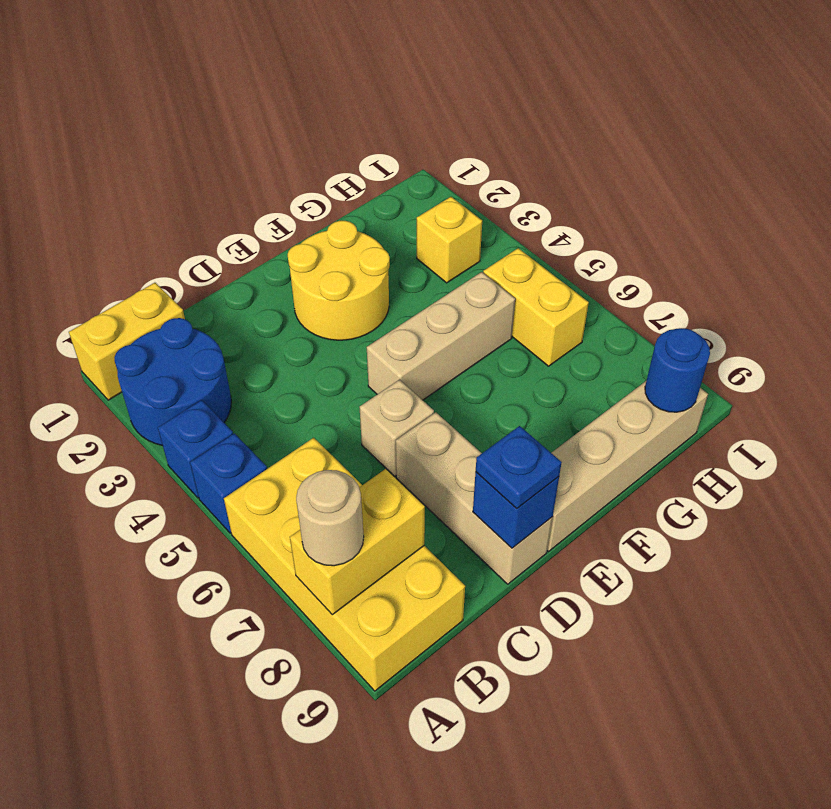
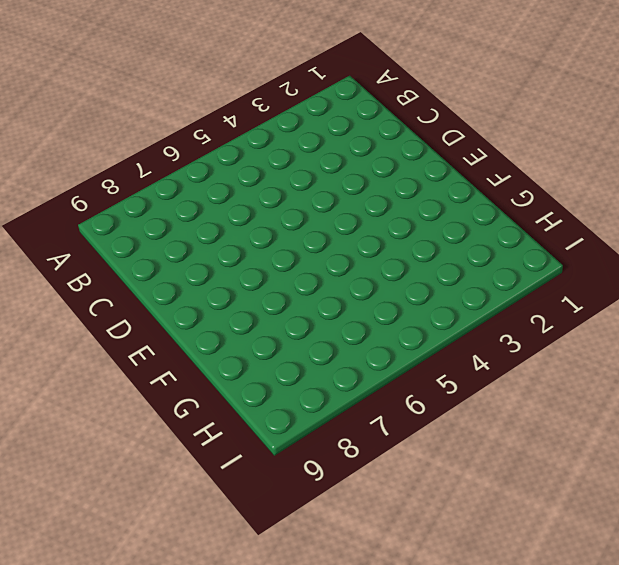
none -> yellow 1x2 brick [69,283,185,400]
none -> blue 2x2 round brick [114,318,231,446]
none -> blue 1x1 brick [158,400,233,498]

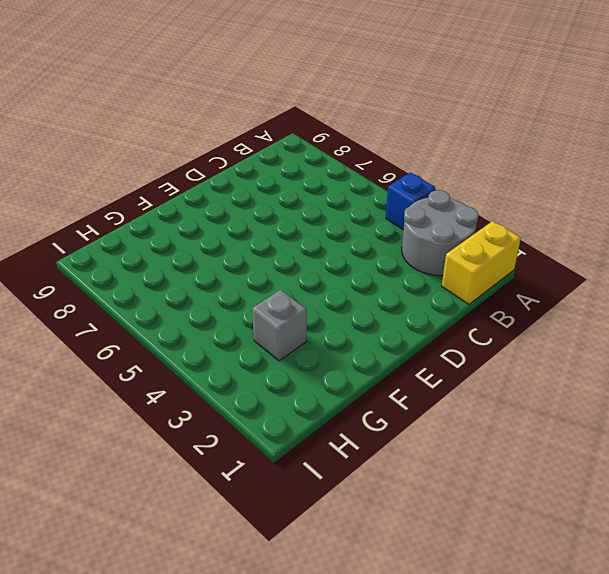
grey 2x2 round brick [402,190,479,275] -> blue 2x2 round brick [114,318,231,446]
grey 1x1 brick [252,290,307,361] -> none
none -> blue 1x1 brick [190,433,267,533]
none -> yellow 2x4 brick [224,438,465,691]
none -> tan 1x1 brick [360,379,434,477]

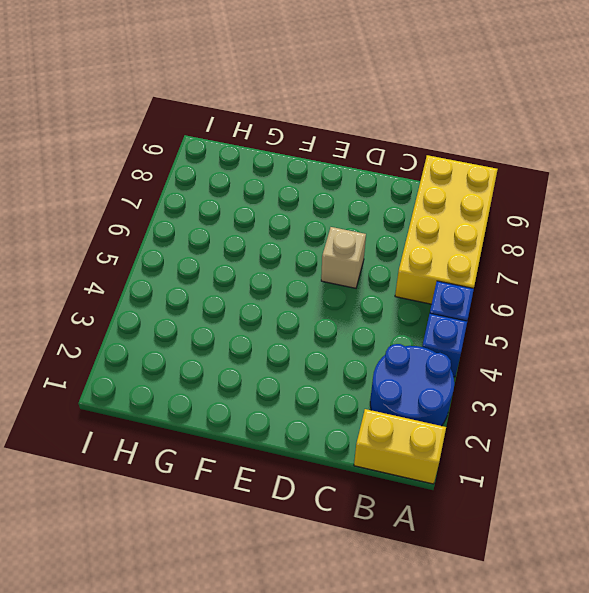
none -> tan 1x3 brick [396,412,553,584]
none -> yellow 2x2 round brick [288,221,390,340]
none -> tan 1x3 brick [367,272,515,400]

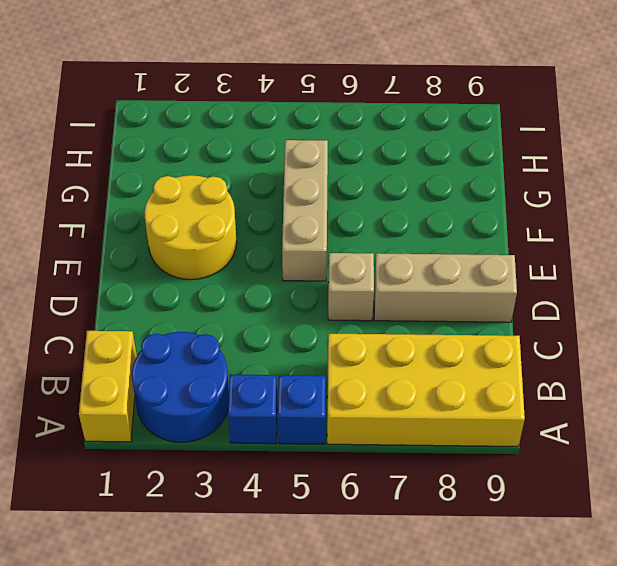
none -> tan 1x4 brick [547,381,708,551]
none -> yellow 1x1 brick [417,197,482,283]
none -> yellow 1x2 brick [483,248,589,366]

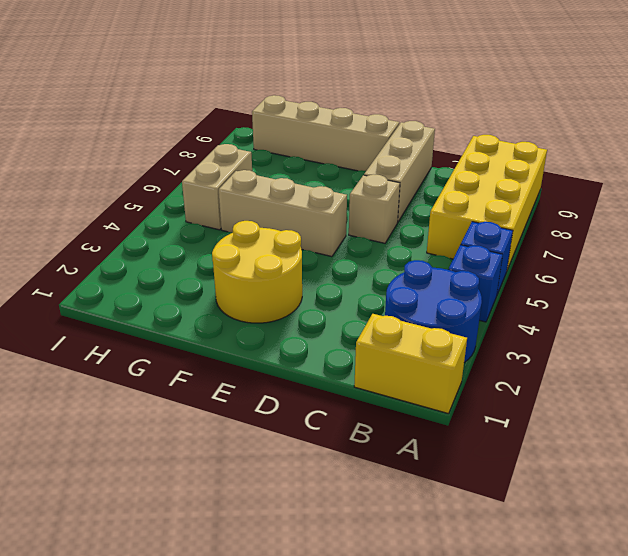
tan 1x2 brick [182,144,252,230] -> yellow 1x2 brick [483,248,589,366]
none -> yellow 1x1 brick [417,197,482,283]
none -> yellow 1x2 brick [290,469,425,615]
none -> blue 1x1 brick [473,472,559,548]

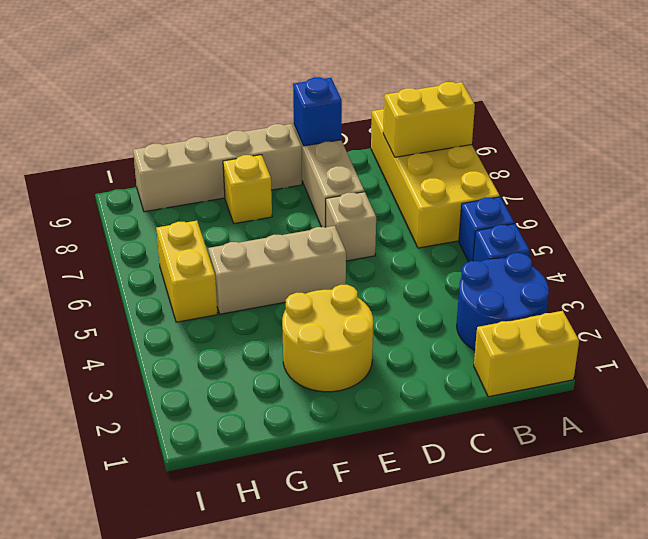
yellow 1x1 brick [223,155,272,224] -> yellow 1x1 brick moved to [417,197,482,283]
none -> blue 1x1 round brick [645,328,710,412]
none -> tan 1x1 round brick [296,470,364,566]
none -> blue 1x1 plate [476,426,562,509]

